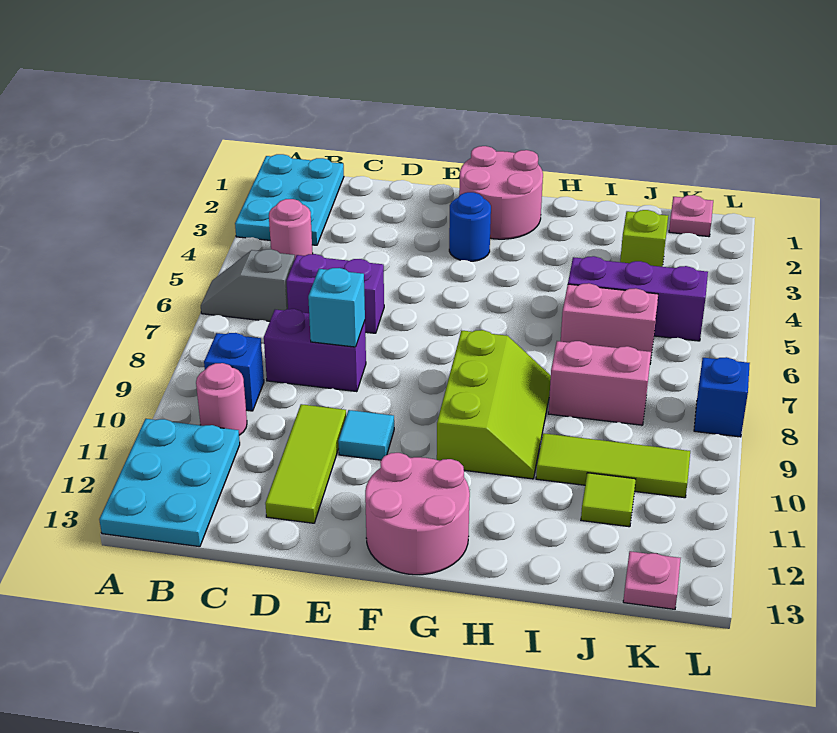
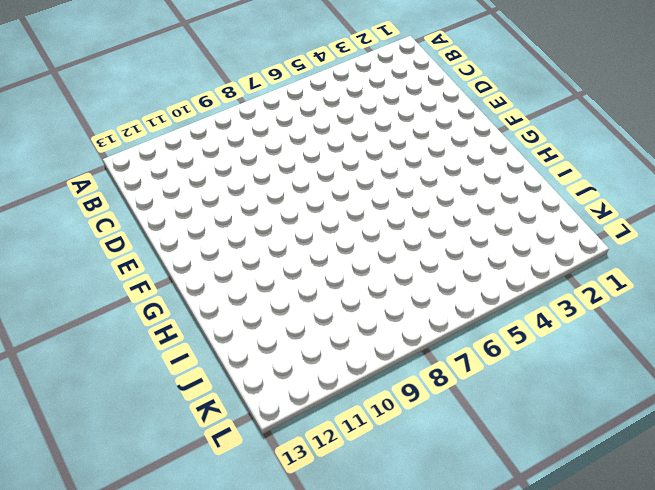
none -> cyan 2x3 plate [235,154,344,245]
none -> grey 1x2 slope [201,249,295,321]
none -> cyan 2x3 plate [99,419,240,547]

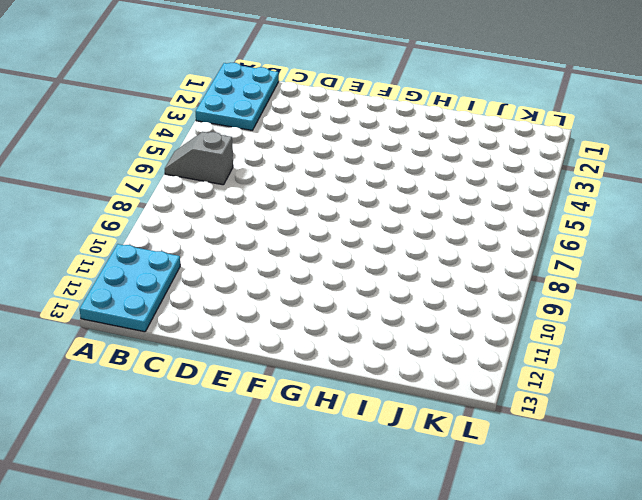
none -> pink 1x1 round brick [269,199,313,258]
none -> blue 1x1 brick [204,333,264,411]
none -> pink 1x1 round brick [196,363,247,435]

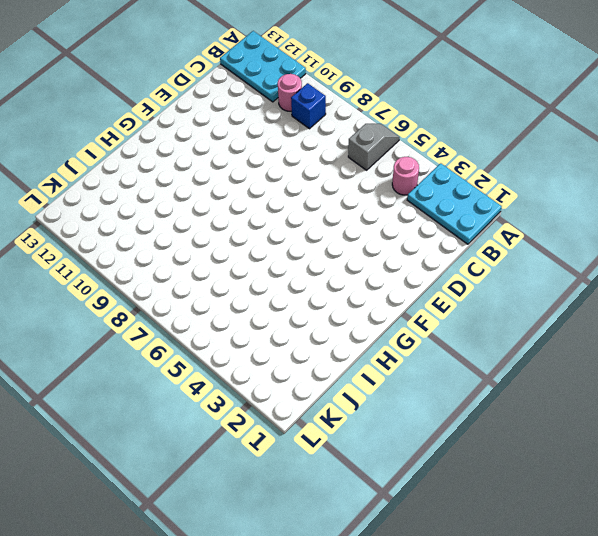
none -> purple 1x2 brick [286,254,384,333]
none -> purple 1x2 brick [264,309,366,392]
none -> lime 1x3 tile [265,404,346,523]

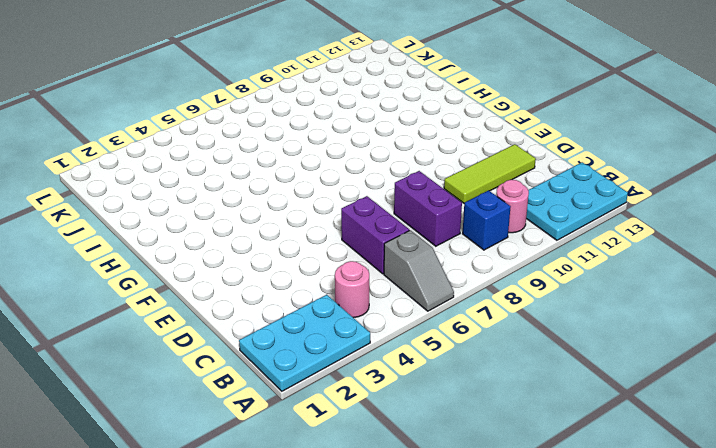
none -> cyan 1x1 tile [338,410,394,460]
none -> pink 2x2 round brick [459,146,543,239]
none -> blue 1x1 round brick [449,192,491,261]

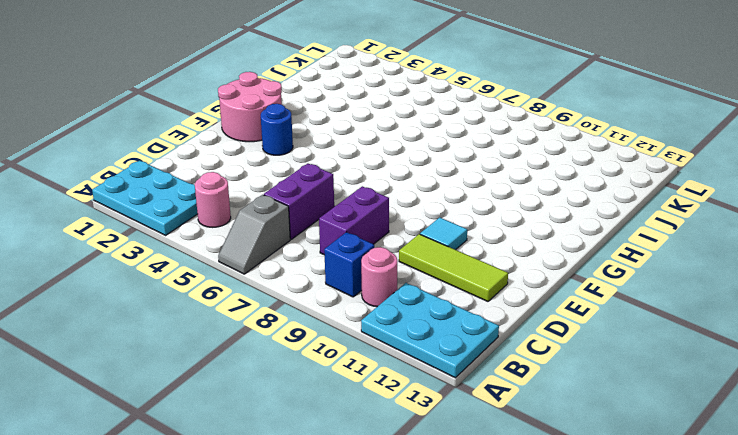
none -> pink 2x2 round brick [365,453,470,575]
none -> lime 2x3 slope [437,330,551,479]
none -> purple 1x3 brick [568,256,708,341]

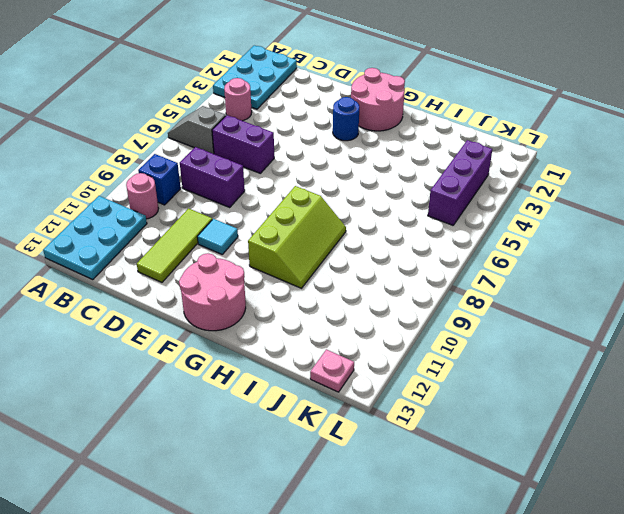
purple 1x3 brick [428,140,492,225] -> purple 1x3 brick turned to [568,256,708,341]
none -> pink 1x2 brick [561,283,658,363]
none -> pink 1x2 brick [548,341,651,425]
none -> lime 1x3 tile [536,433,690,498]

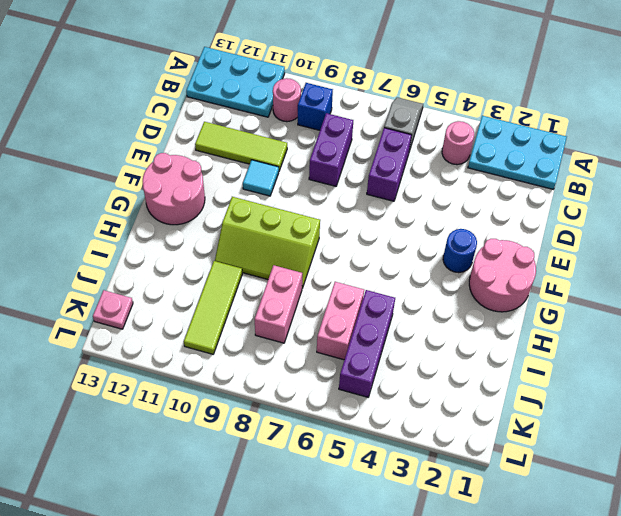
none -> lime 1x1 brick [620,210,668,267]
none -> lime 1x1 tile [581,473,636,527]
none -> pink 1x1 plate [669,195,713,237]

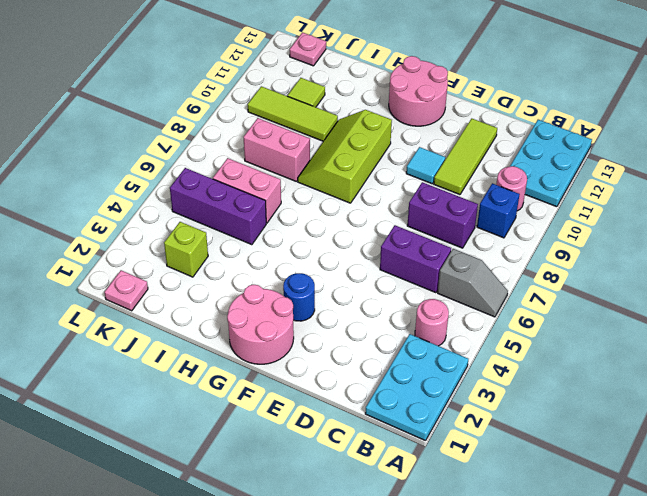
none -> blue 1x1 brick [694,357,750,437]
none -> cyan 1x1 brick [308,268,365,347]

